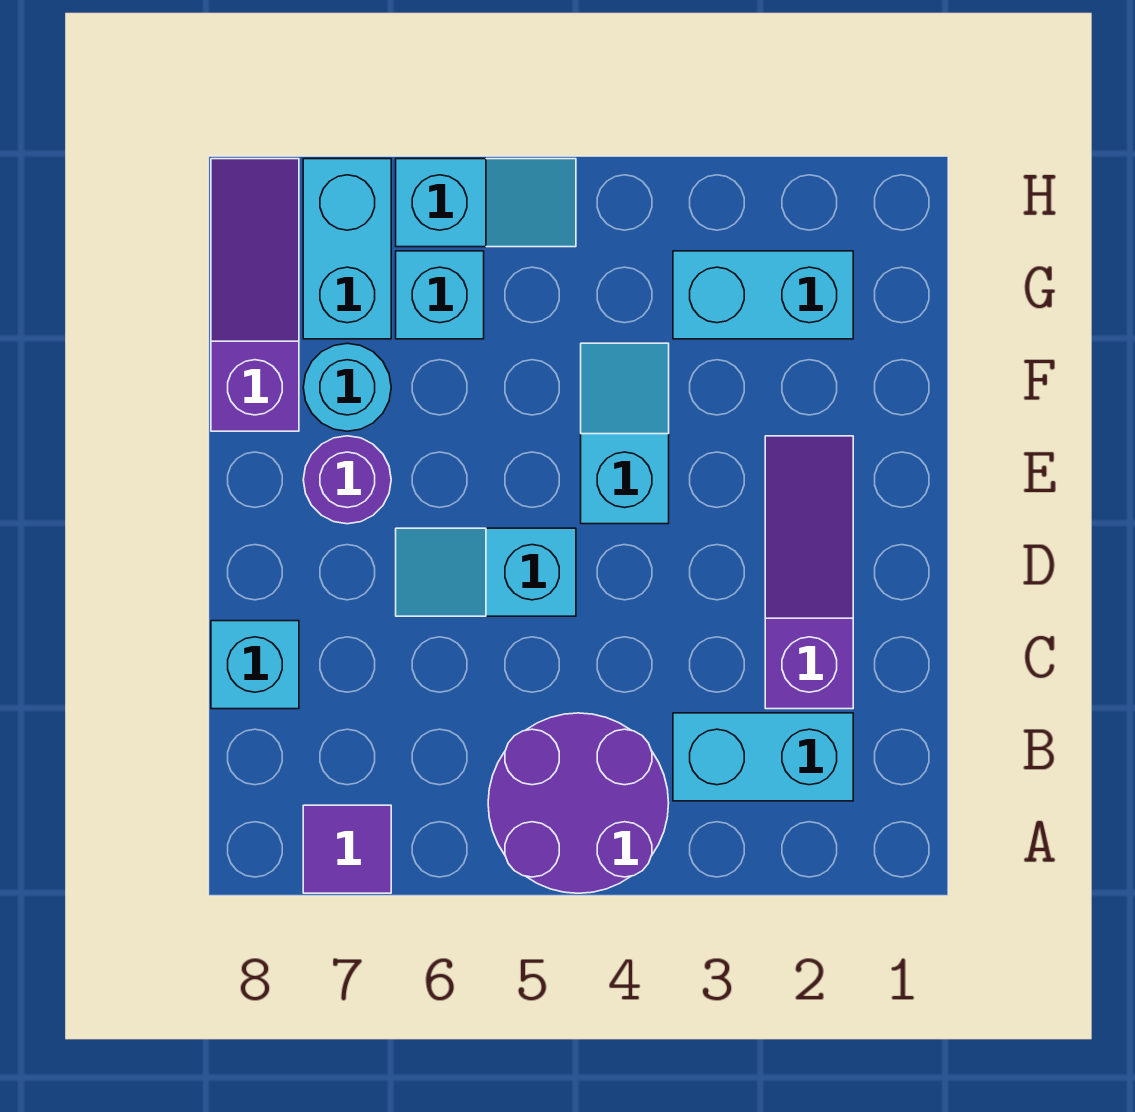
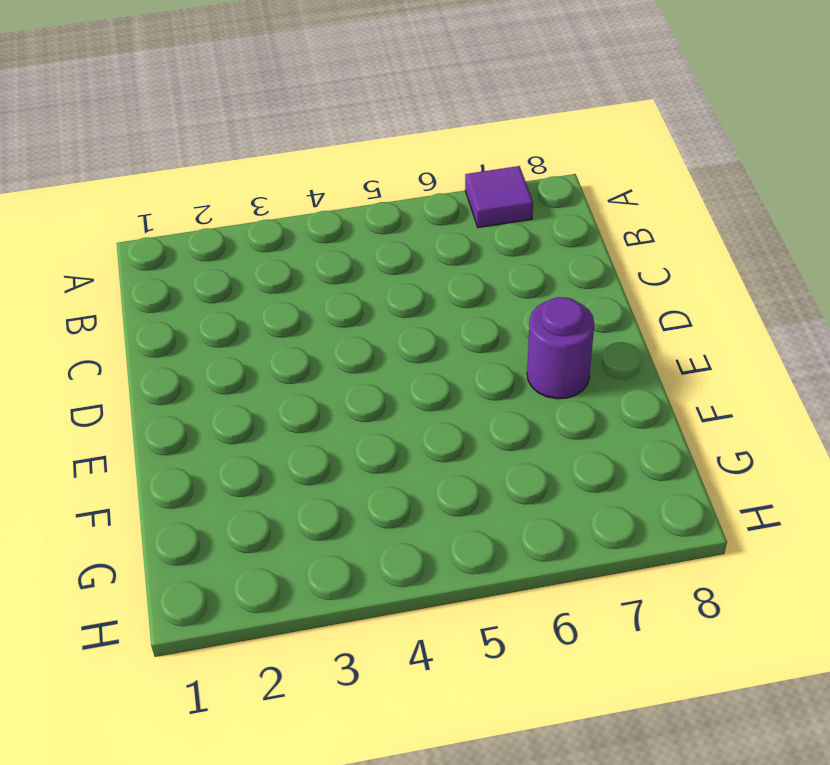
none -> purple 2x2 round brick [488,713,669,893]
none -> cyan 1x2 brick [673,713,853,801]
none -> purple 1x3 slope [765,436,853,709]

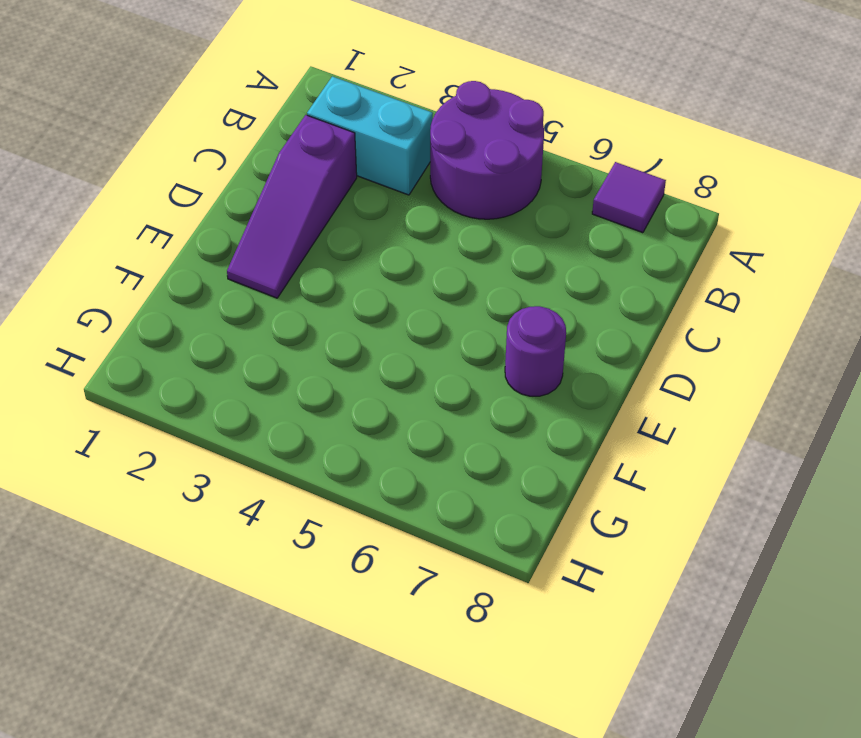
none -> cyan 1x1 brick [211,621,299,709]
none -> cyan 1x2 slope [396,528,576,616]
none -> cyan 1x2 slope [581,343,669,524]

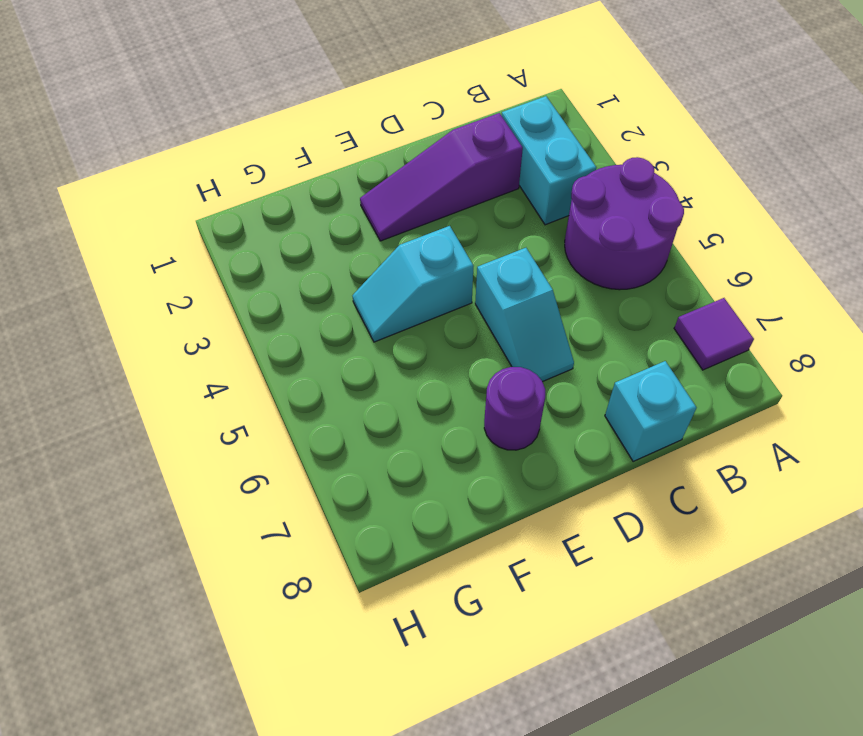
none -> cyan 1x1 round brick [303,343,391,431]
none -> purple 1x3 slope [211,159,299,431]
none -> cyan 1x2 brick [673,251,853,339]

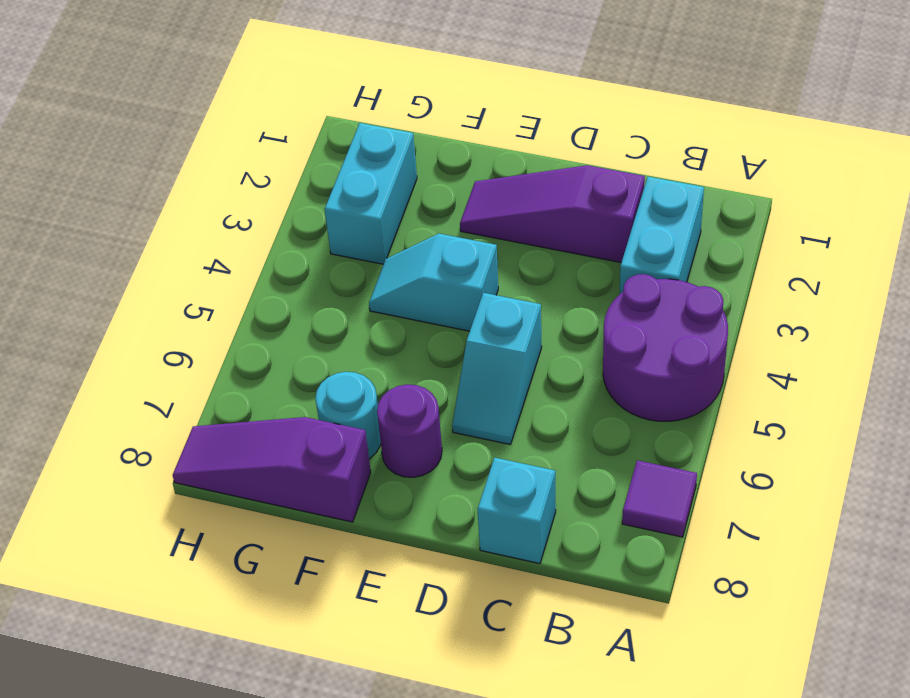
none -> cyan 1x1 brick [396,251,484,339]
none -> cyan 1x2 brick [303,159,391,339]
none -> cyan 1x2 slope [396,159,576,247]

